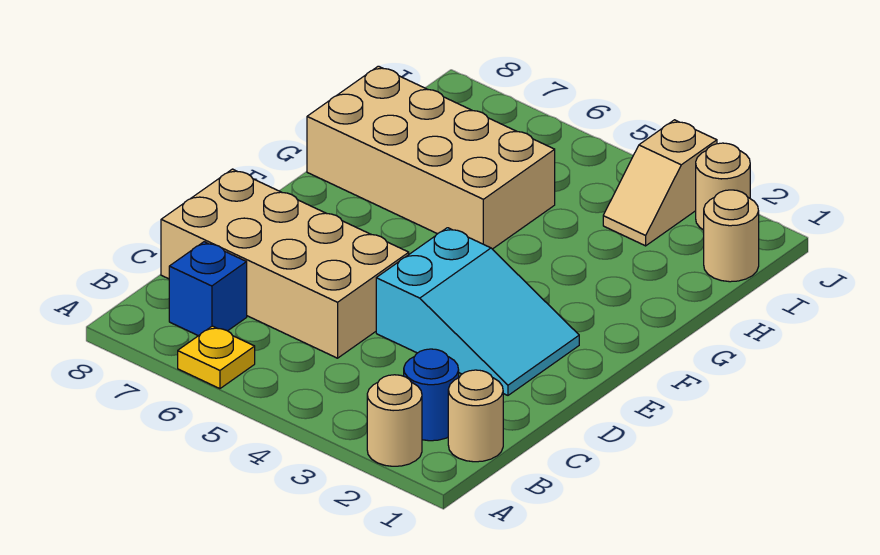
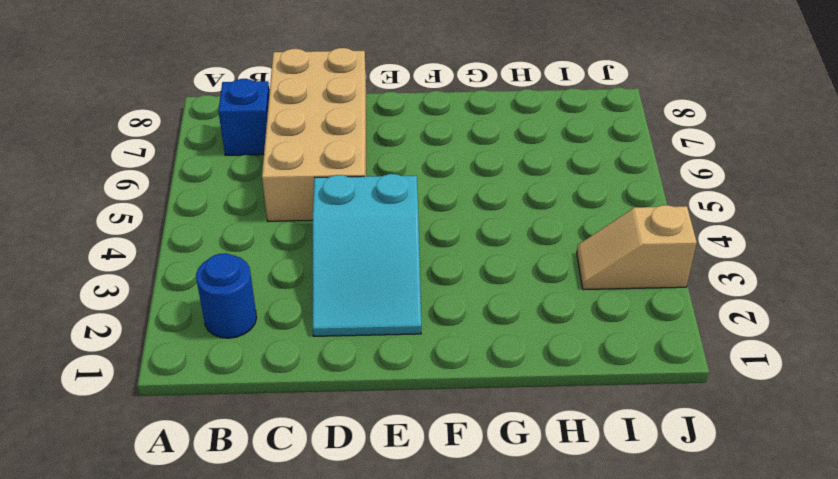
none -> tan 1x1 round brick [367,375,422,466]
none -> yellow 1x1 plate [178,326,255,389]

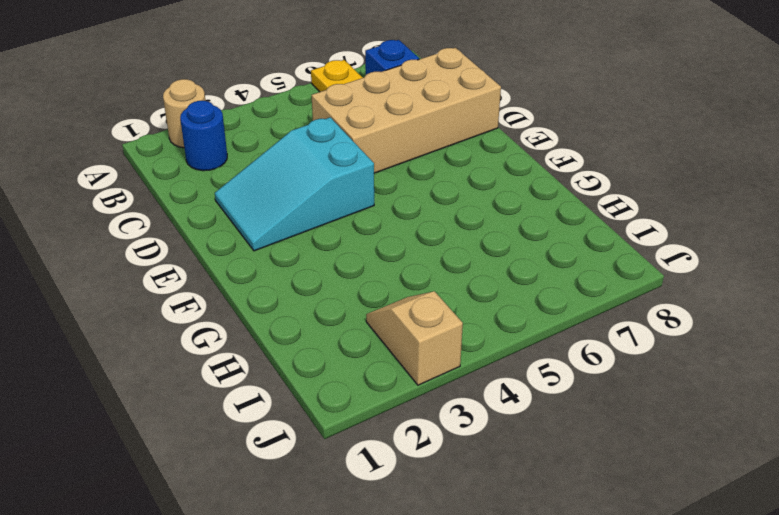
none -> tan 1x1 round brick [448,370,503,462]
none -> tan 2x4 brick [307,66,555,249]

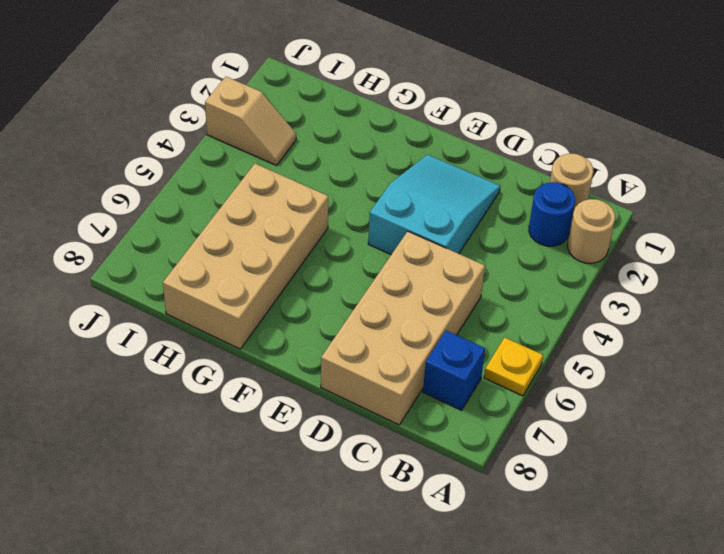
none -> tan 1x1 round brick [704,190,759,282]
none -> tan 1x1 round brick [696,143,750,230]

